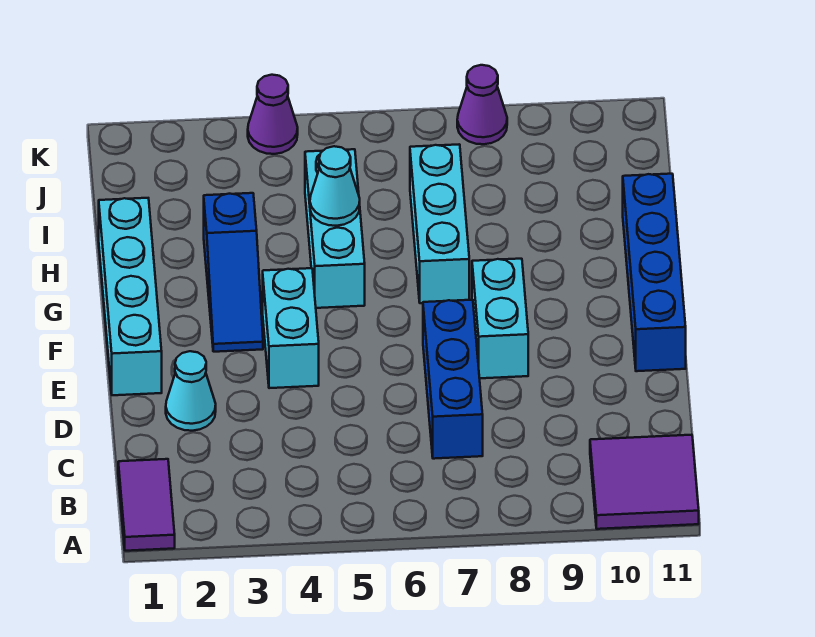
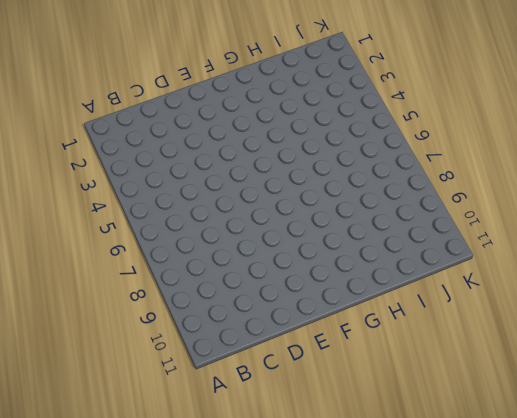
none -> purple 1x2 tile [118,459,175,551]
none -> purple 2x2 tile [590,435,699,529]
none -> blue 1x3 brick [423,300,483,459]

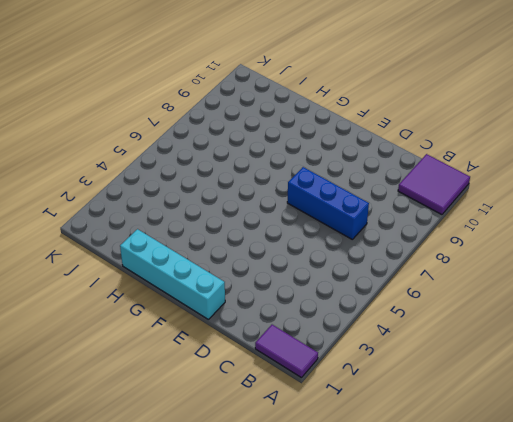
none -> cyan 1x1 cone [166,351,216,431]
none -> cyan 1x2 brick [263,268,319,388]
none -> cyan 1x2 brick [472,259,528,378]

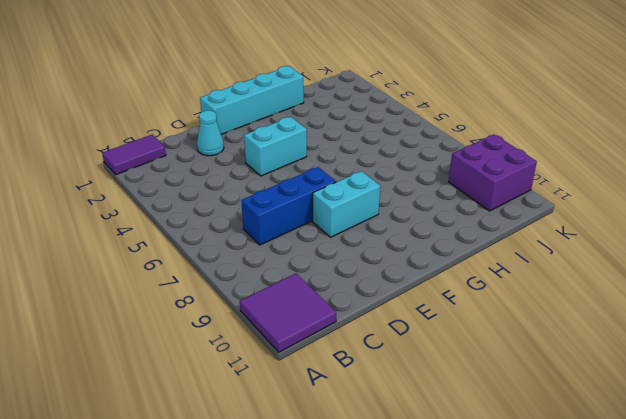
purple 2x2 brick [449,134,537,211] -> none
none -> blue 1x4 brick [623,174,686,371]
none -> blue 1x3 slope [204,193,263,352]
none -> cyan 1x3 brick [305,149,365,308]

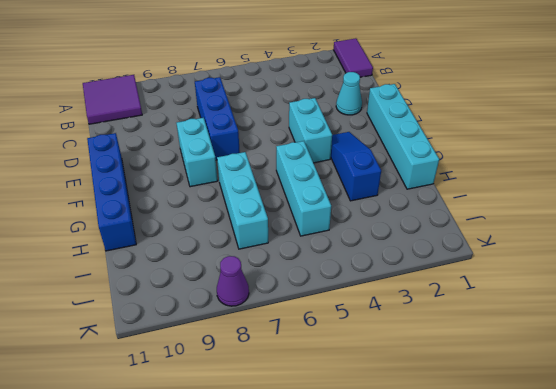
none -> purple 1x1 cone [248,75,298,154]
none -> cyan 1x1 cone [310,146,360,226]

